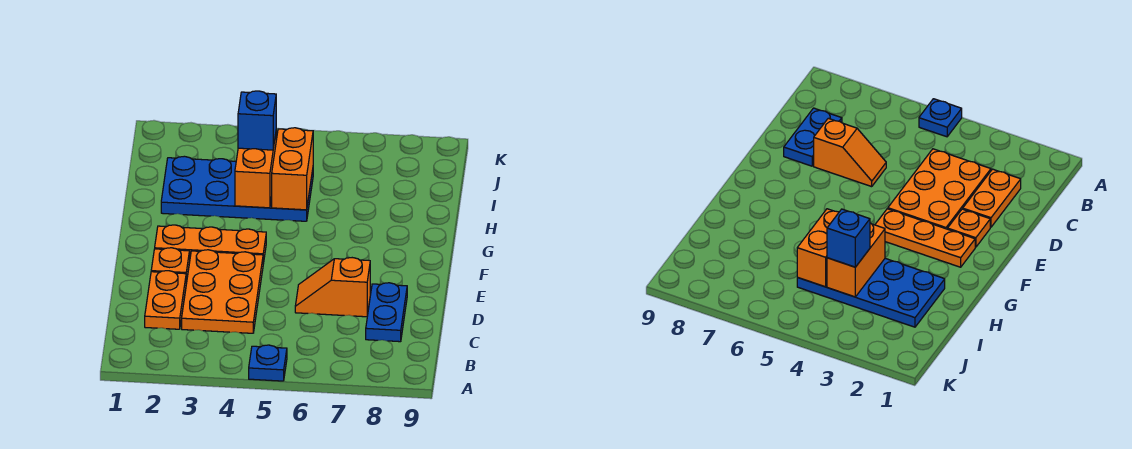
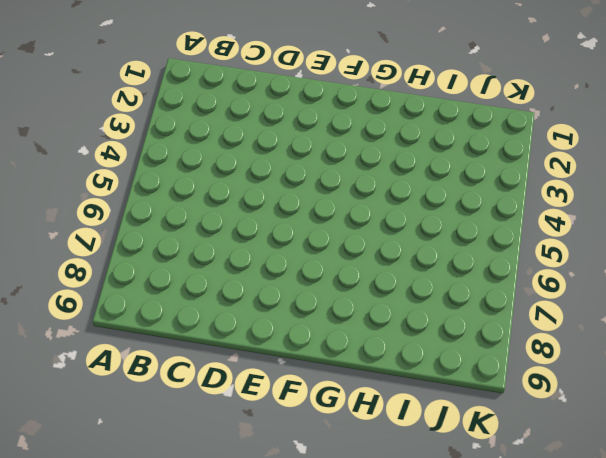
none -> blue 1x1 plate [249,345,287,381]
none -> orange 1x2 plate [145,271,186,329]

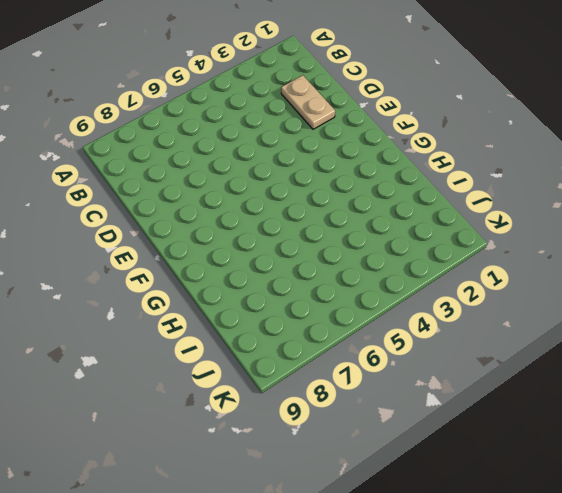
tan 1x2 plate [281,75,335,129] -> orange 1x2 plate [145,271,186,329]
none -> blue 1x1 plate [249,345,287,381]
none -> orange 2x3 plate [182,250,263,333]

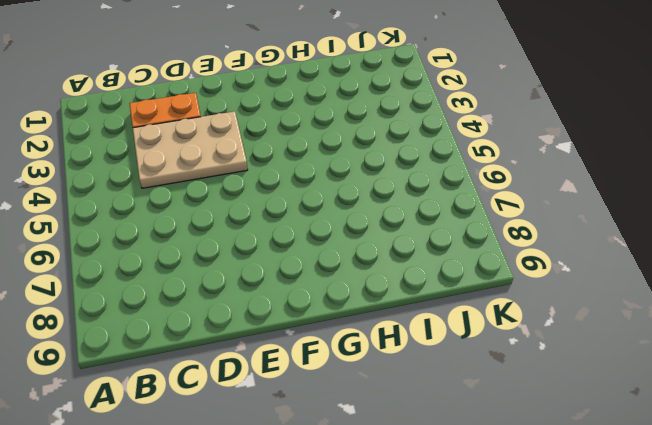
tan 2x3 plate [133,111,248,188] -> orange 2x3 plate [182,250,263,333]
none -> blue 1x1 plate [249,345,287,381]
none -> blue 1x2 plate [366,283,407,342]

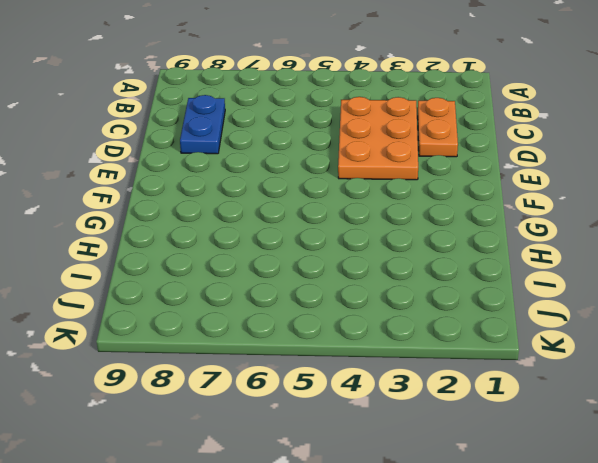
none -> blue 1x1 plate [249,345,287,381]
none -> orange 1x2 slope [295,258,370,317]

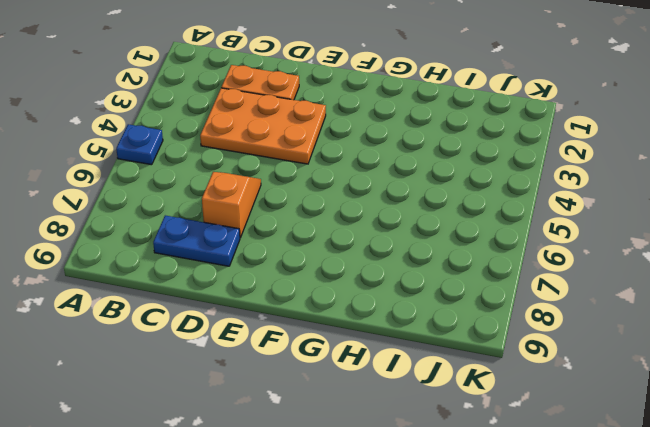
none -> orange 1x1 plate [151,248,190,283]
none -> orange 1x3 plate [155,225,266,264]

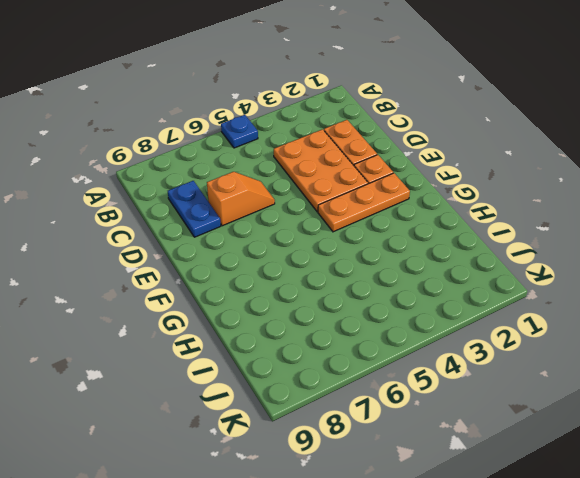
none -> blue 2x4 plate [161,156,313,221]
none -> orange 1x2 brick [235,134,276,208]

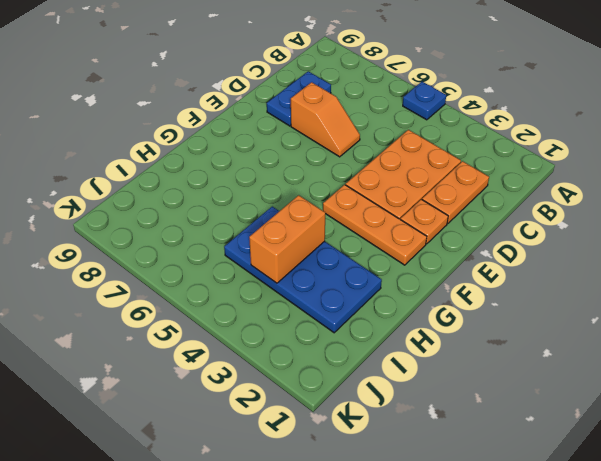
none -> orange 1x2 brick [272,128,313,210]
none -> blue 1x1 brick [238,91,276,150]

